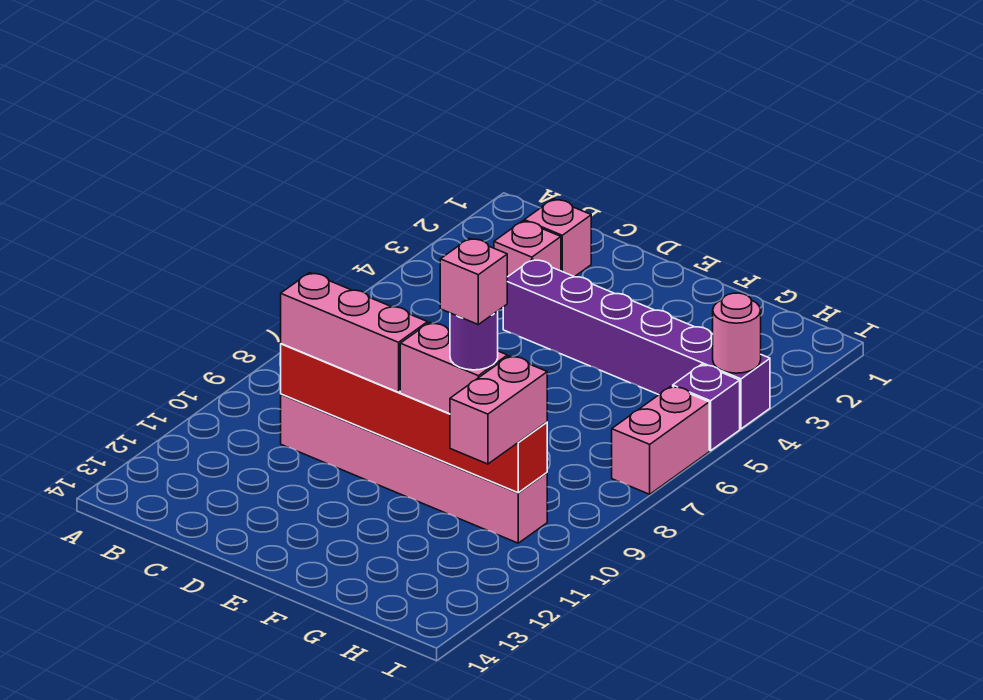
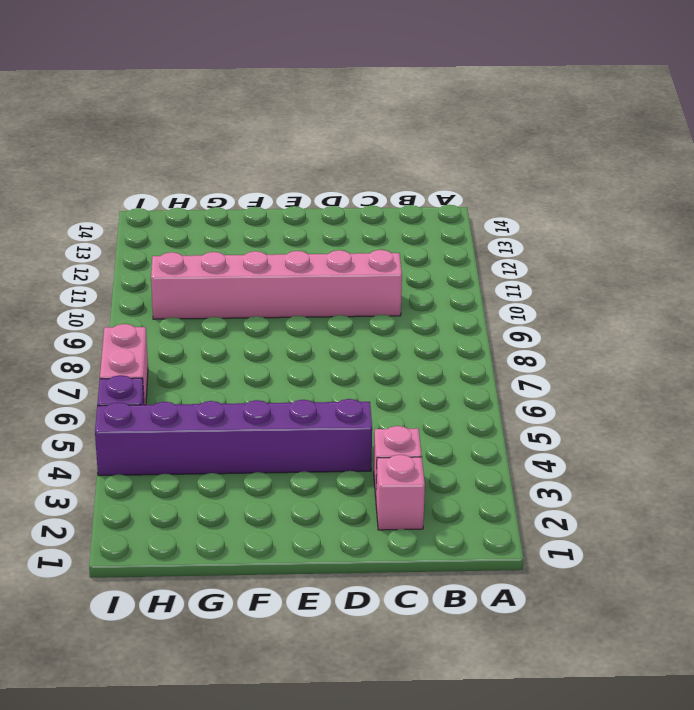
none -> red 1x6 brick [281,344,547,493]
none -> pink 1x1 round brick [713,293,761,373]
none -> pink 1x3 brick [281,273,428,392]

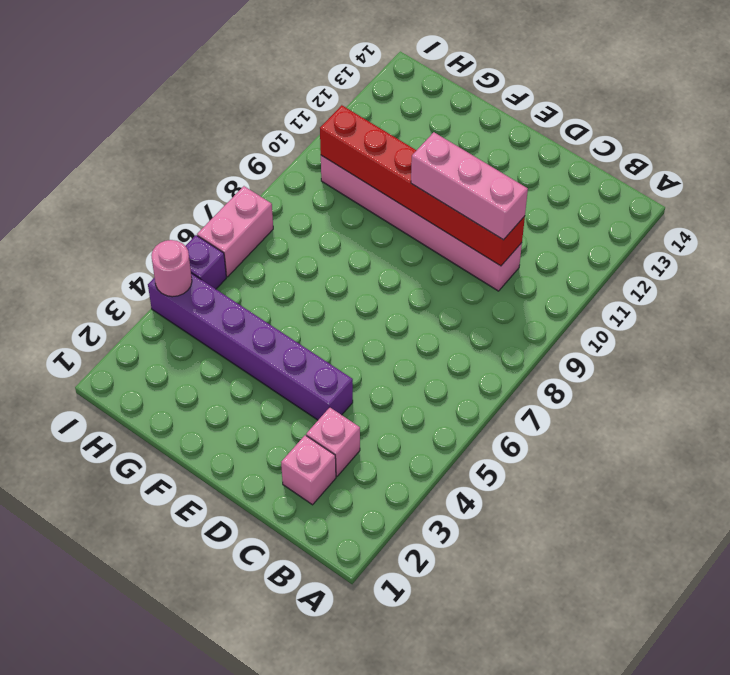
none -> pink 1x2 brick [400,323,507,414]
none -> pink 1x2 brick [450,356,547,464]
none -> purple 1x1 round brick [450,311,498,370]

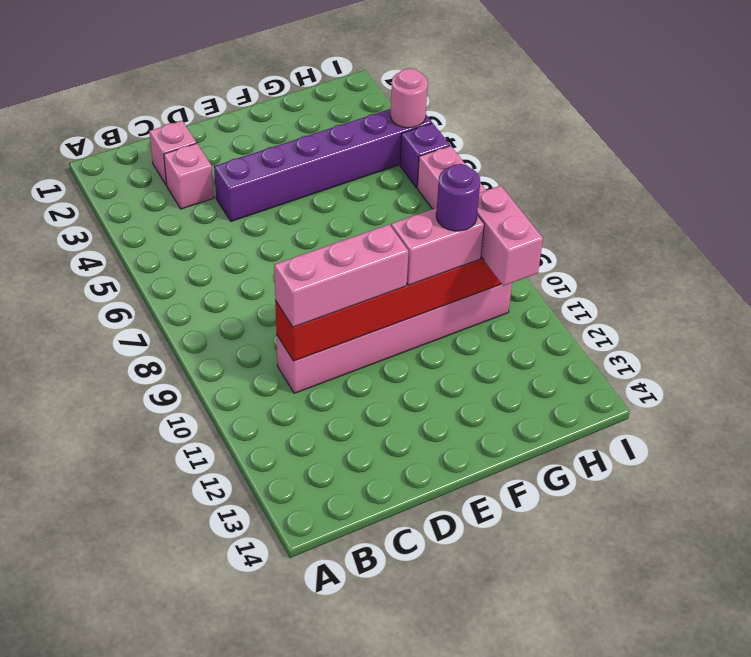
none -> pink 1x1 brick [440,238,507,324]

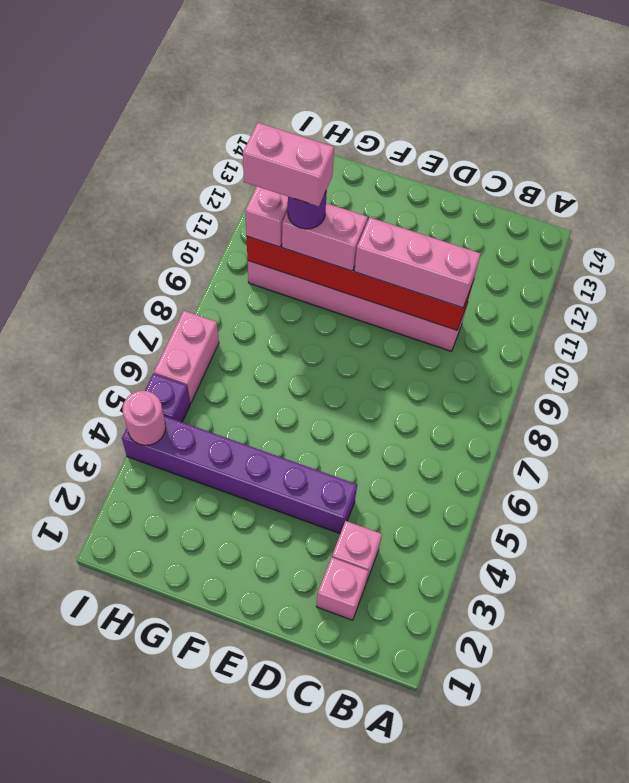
pink 1x2 brick [243,123,334,206] -> pink 1x1 brick [440,238,507,324]

